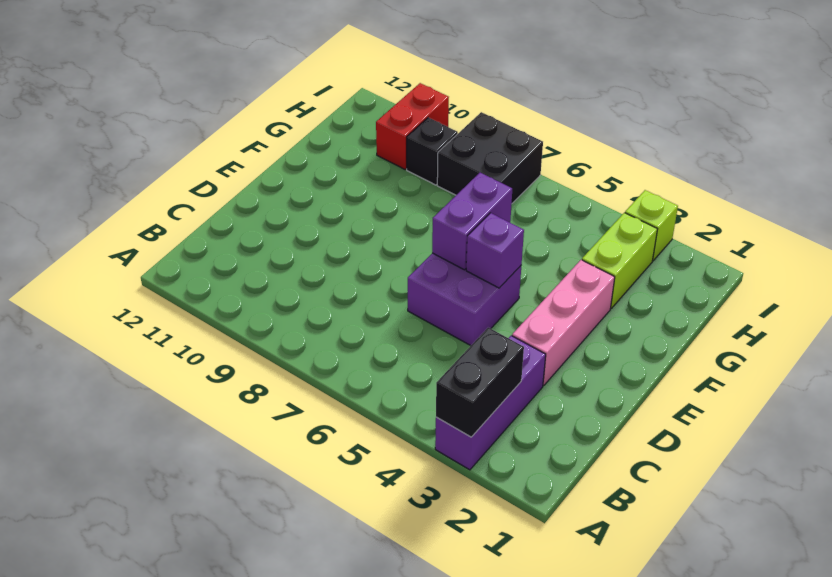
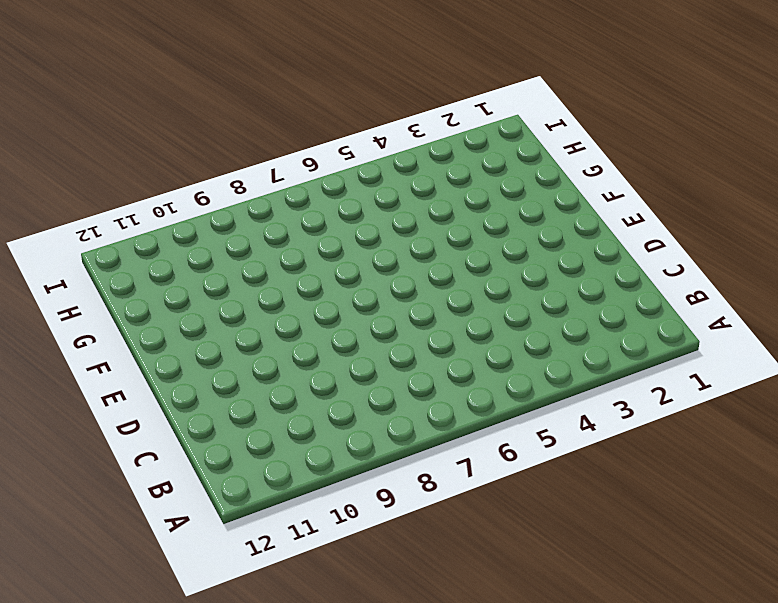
none -> purple 1x3 brick [435,336,546,470]
none -> pink 1x3 brick [512,260,615,386]

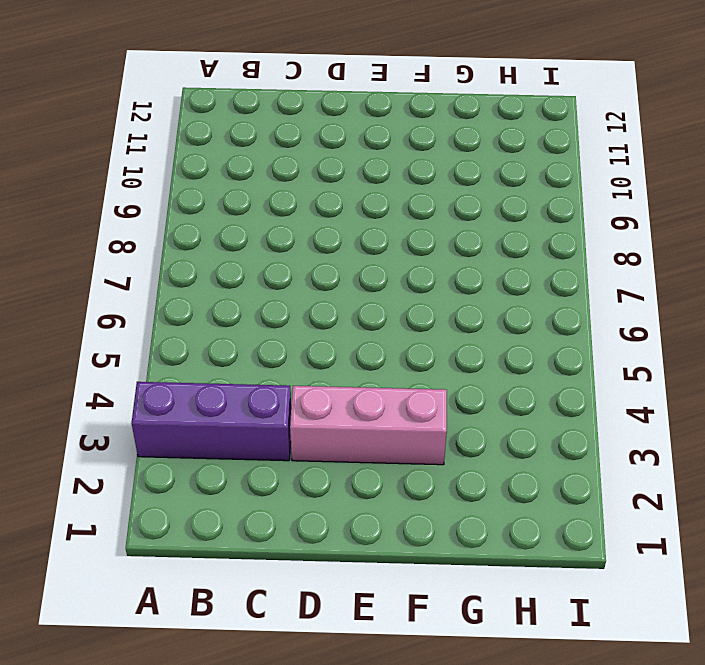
none -> purple 2x2 brick [408,253,521,346]
none -> lime 1x2 brick [582,213,657,308]

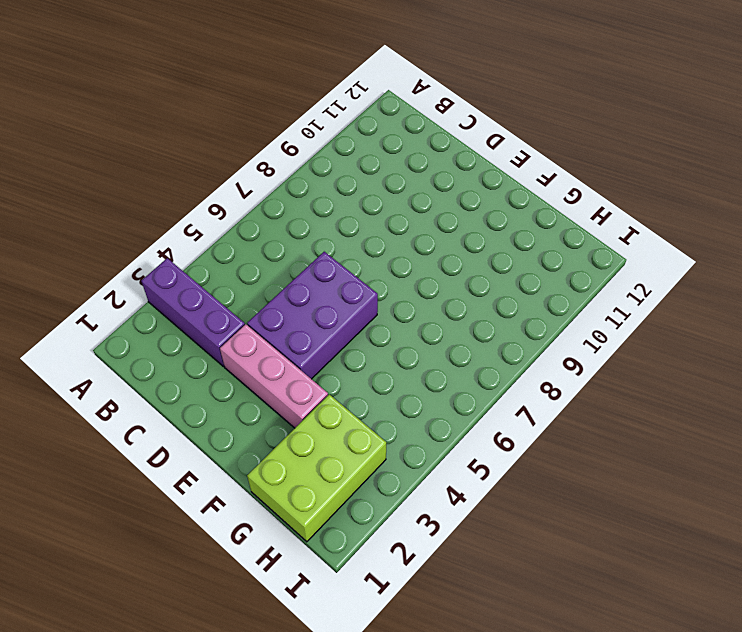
purple 2x3 brick [247,252,378,379] -> purple 2x2 brick [408,253,521,346]
lime 2x3 brick [247,394,386,542] -> lime 1x2 brick [582,213,657,308]
none -> black 2x2 brick [437,112,543,203]
none -> black 1x1 brick [407,118,458,185]

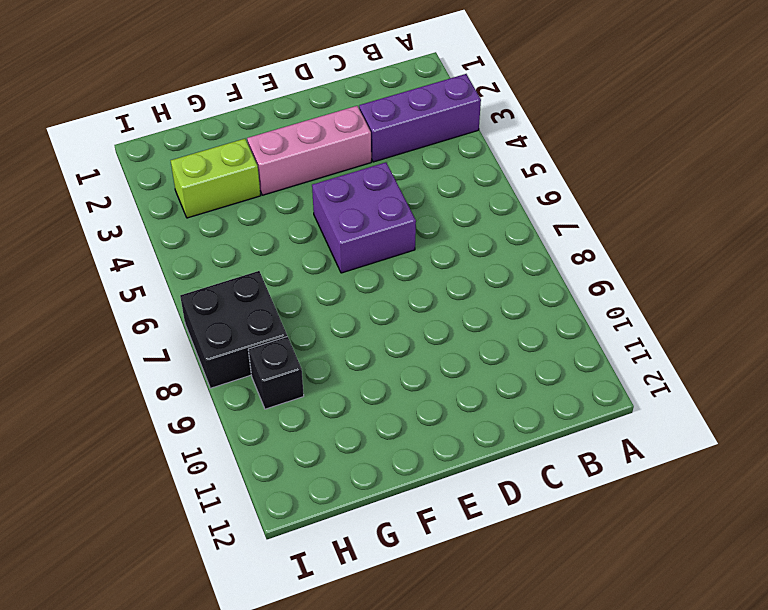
none -> red 1x2 brick [376,83,449,169]
none -> lime 1x1 brick [625,190,678,261]

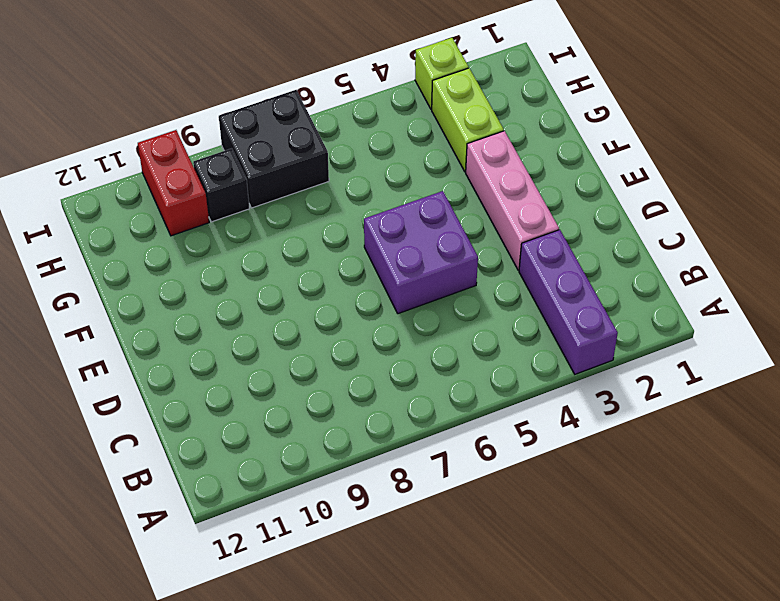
none -> black 1x2 brick [436,328,524,437]
none -> purple 1x1 brick [466,213,524,288]

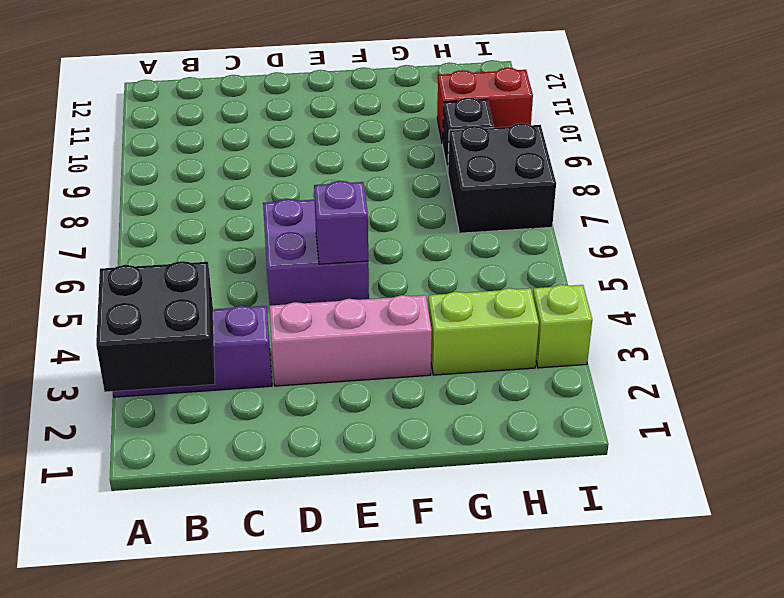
black 2x2 brick [96,261,215,392] -> black 1x2 brick [436,328,524,437]
none -> purple 1x2 brick [432,173,512,270]

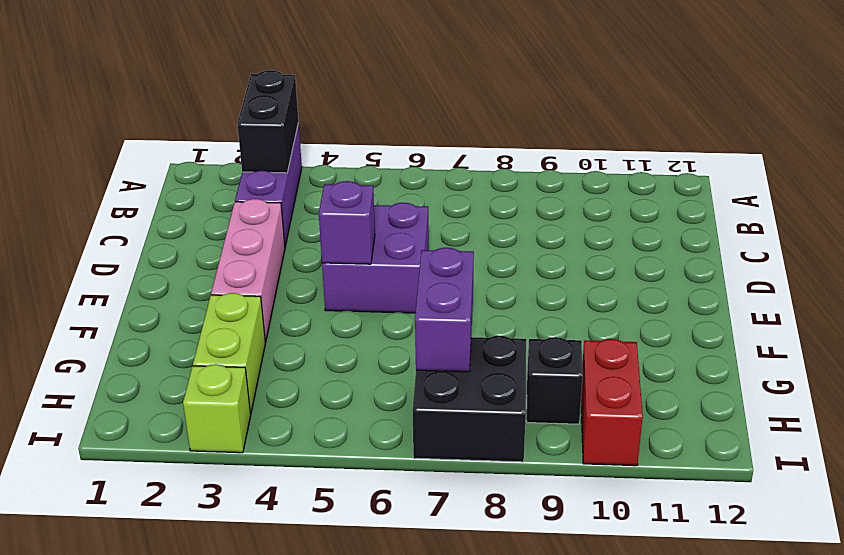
purple 1x2 brick [415,248,474,372] -> purple 1x2 brick moved to [432,173,512,270]

